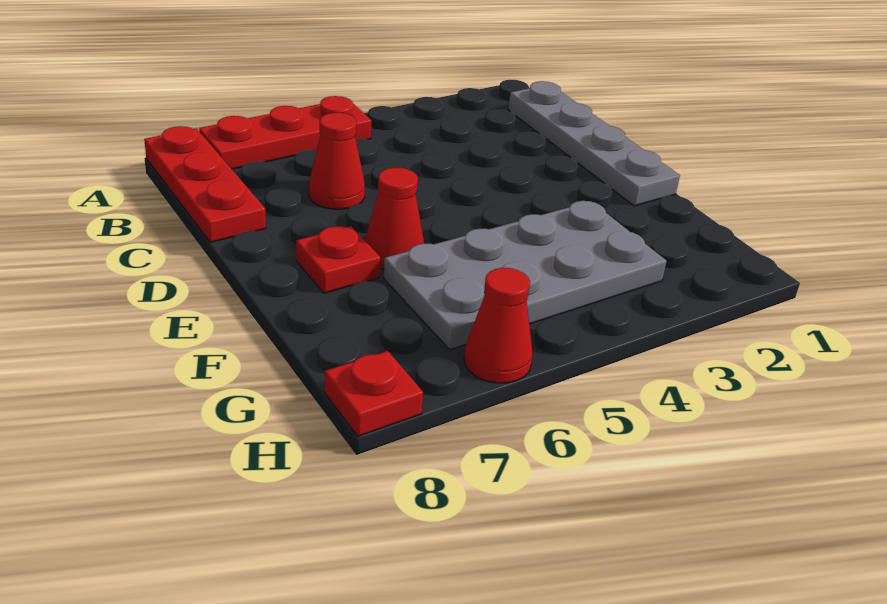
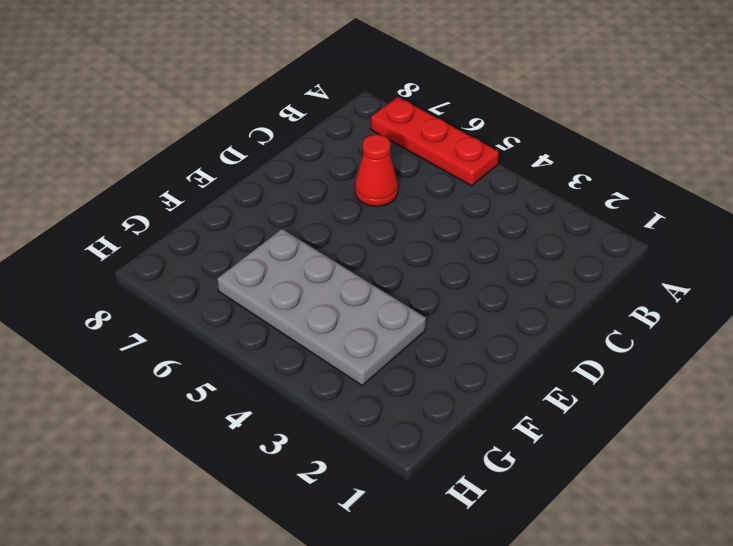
none -> red 1x3 plate [144,126,266,242]
none -> grey 1x4 plate [508,81,680,206]

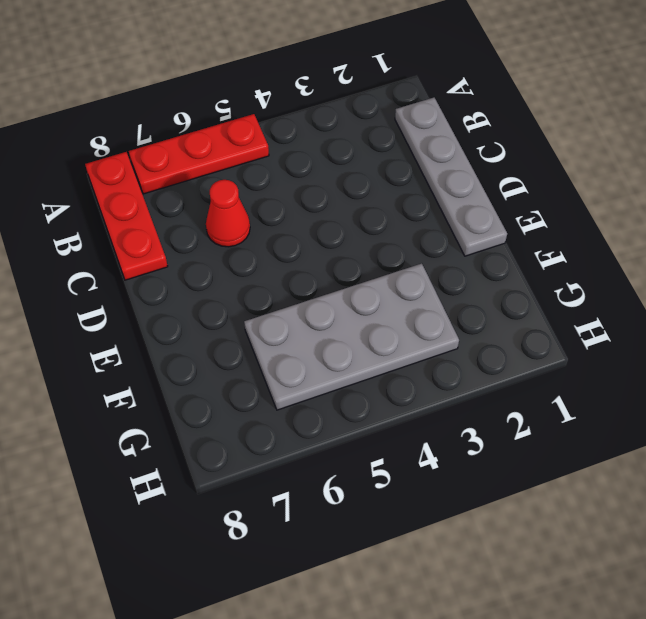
none -> red 1x1 cone [365,168,424,269]
none -> red 1x1 plate [296,226,380,293]

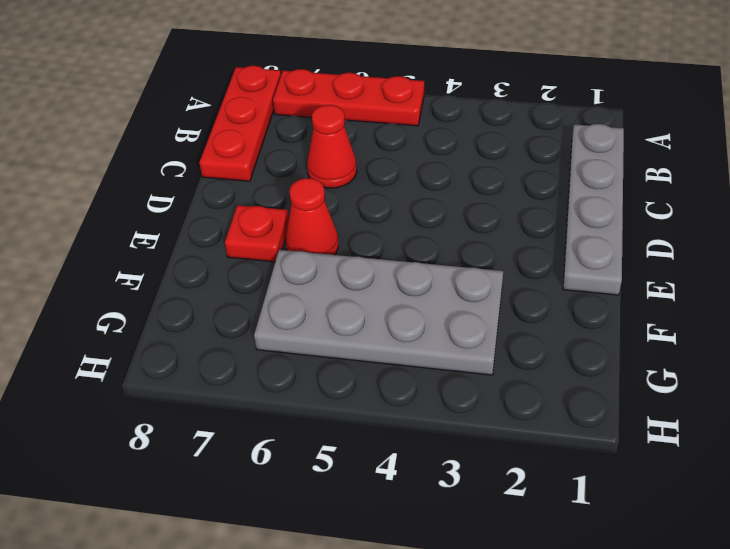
none -> red 1x1 cone [464,268,533,383]
none -> red 1x1 plate [325,351,423,436]

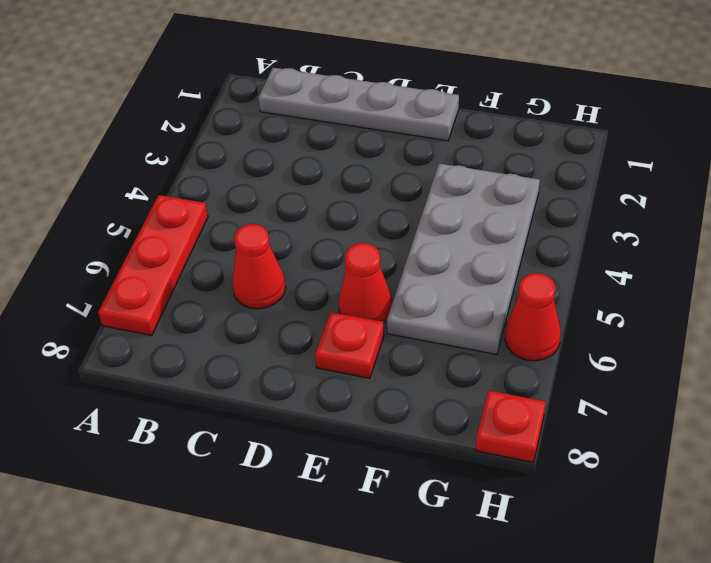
none -> red 1x3 plate [144,126,266,242]

